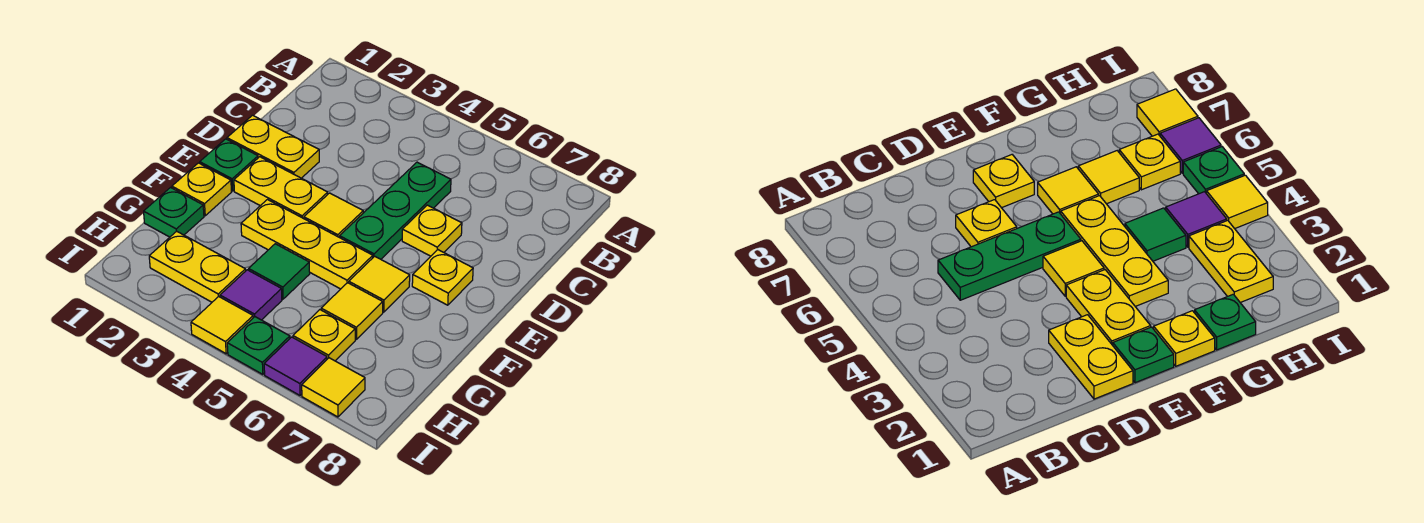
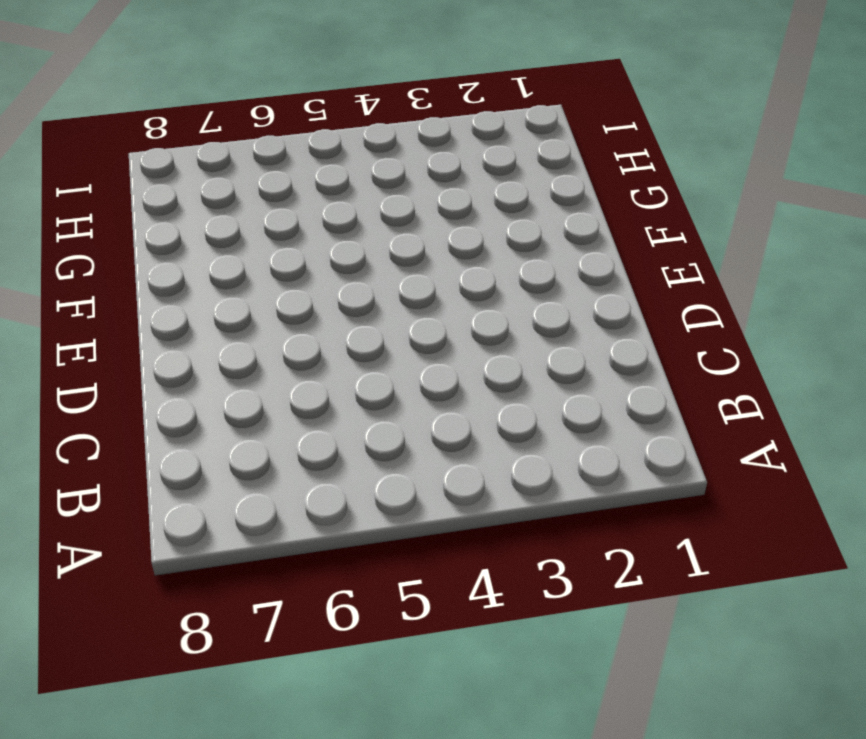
none -> green 1x3 plate [340,162,451,259]
none -> yellow 1x2 plate [227,115,319,178]
none -> yellow 1x1 plate [402,205,462,256]

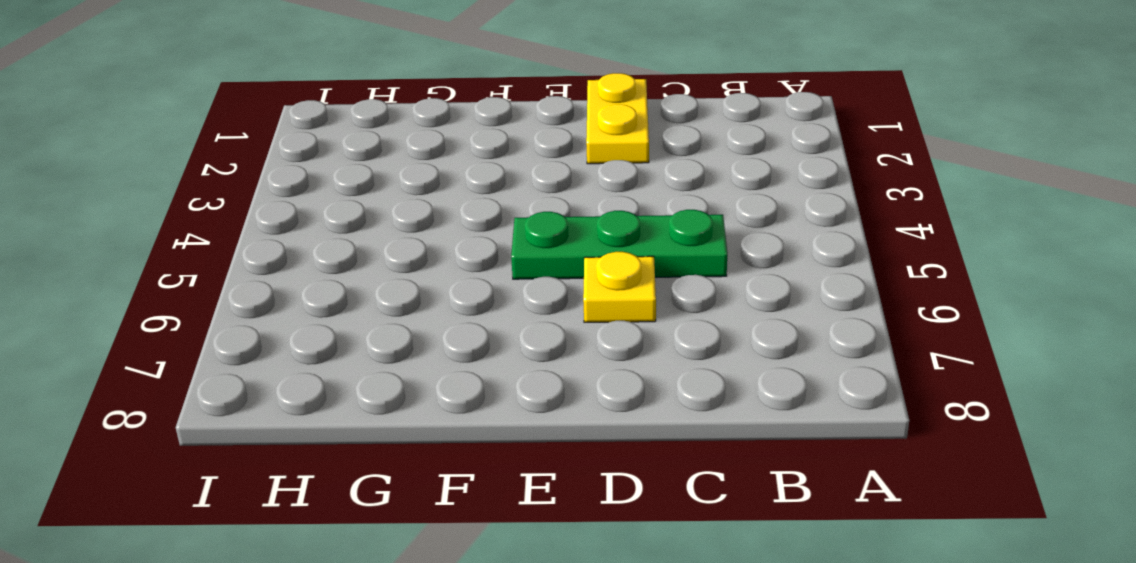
none -> green 1x1 plate [200,139,258,191]
none -> yellow 1x2 plate [234,157,328,219]
none -> yellow 1x1 tile [304,193,363,237]

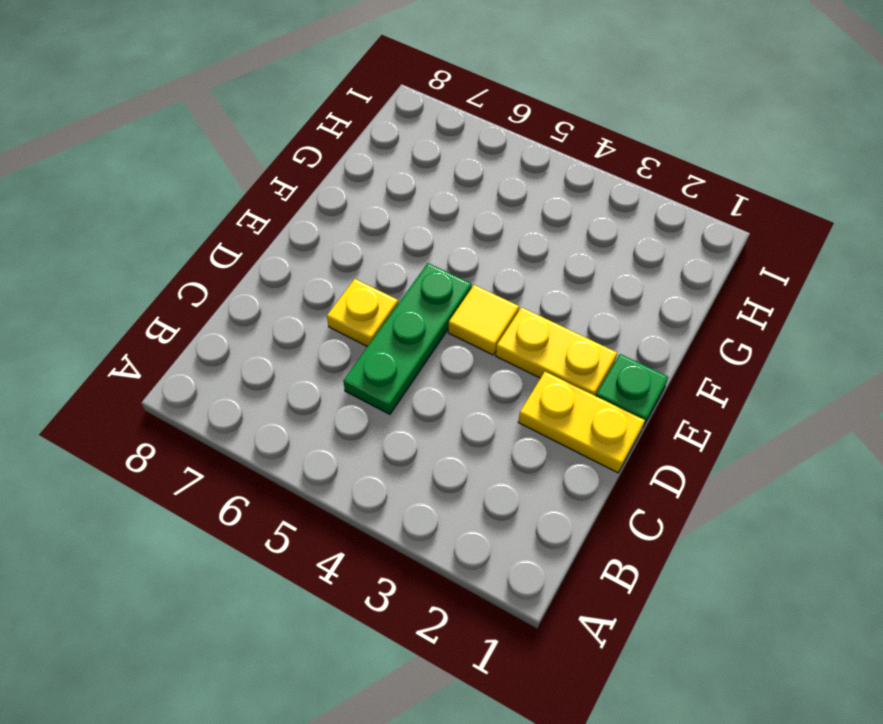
none -> yellow 1x1 plate [412,250,473,305]
none -> yellow 1x1 plate [172,163,231,216]
none -> yellow 1x3 plate [241,200,373,289]

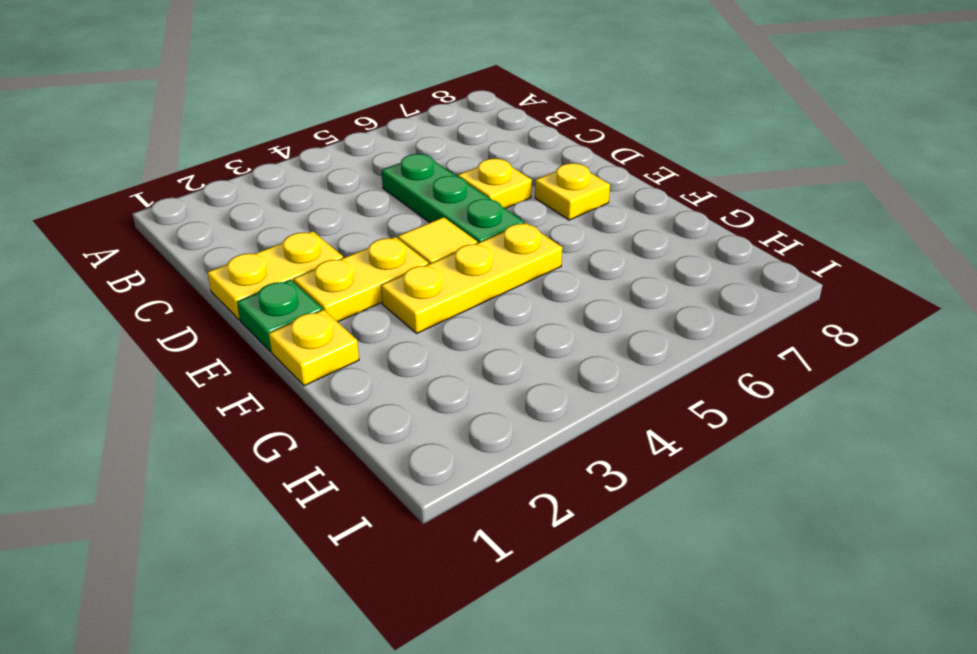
none -> yellow 1x1 tile [349,256,410,312]
none -> green 1x1 plate [144,188,204,237]
none -> green 1x1 tile [249,244,310,299]

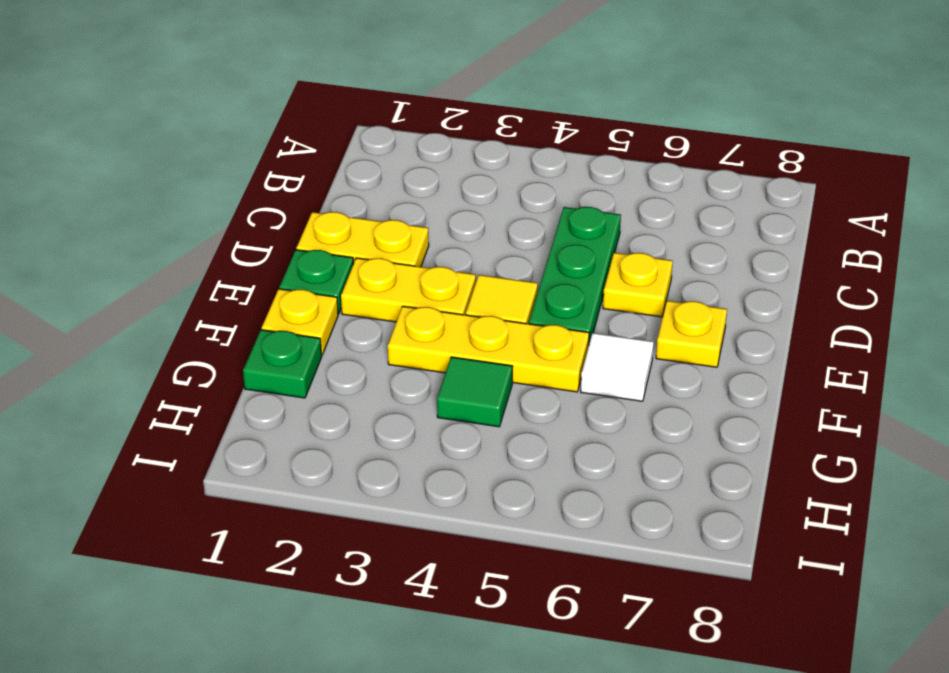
white 1x1 tile [581,333,654,401] -> yellow 1x1 tile [349,256,410,312]
none -> yellow 1x1 tile [321,283,383,339]
none -> yellow 1x2 plate [149,231,246,302]
none -> purple 1x1 tile [220,270,282,320]

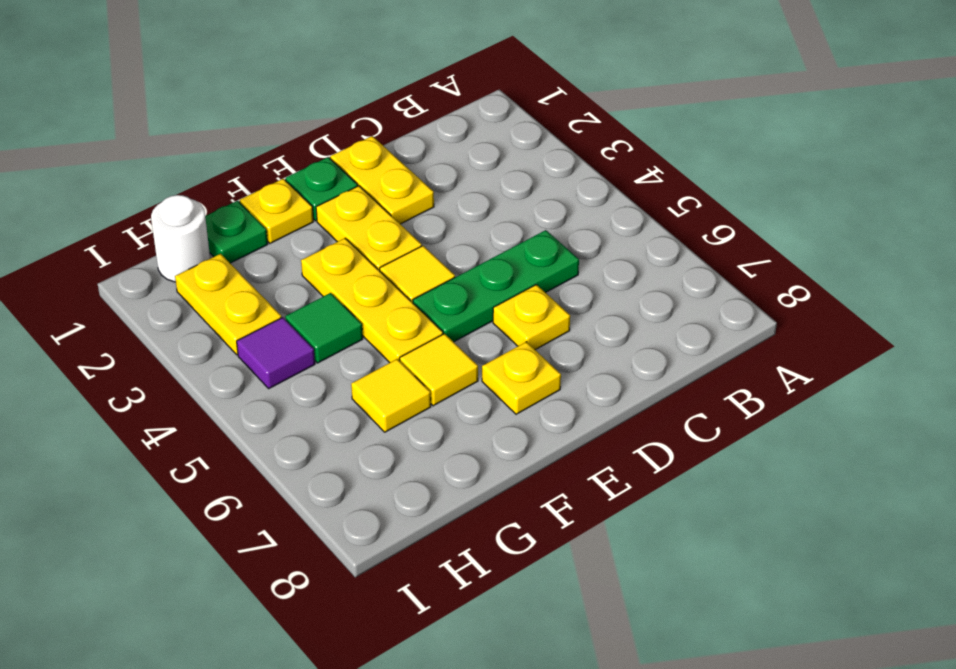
white 1x1 round brick [151,195,210,282] -> none
none -> yellow 1x1 plate [293,310,355,361]
none -> yellow 1x1 tile [191,296,253,354]
none -> green 1x1 plate [227,317,290,374]

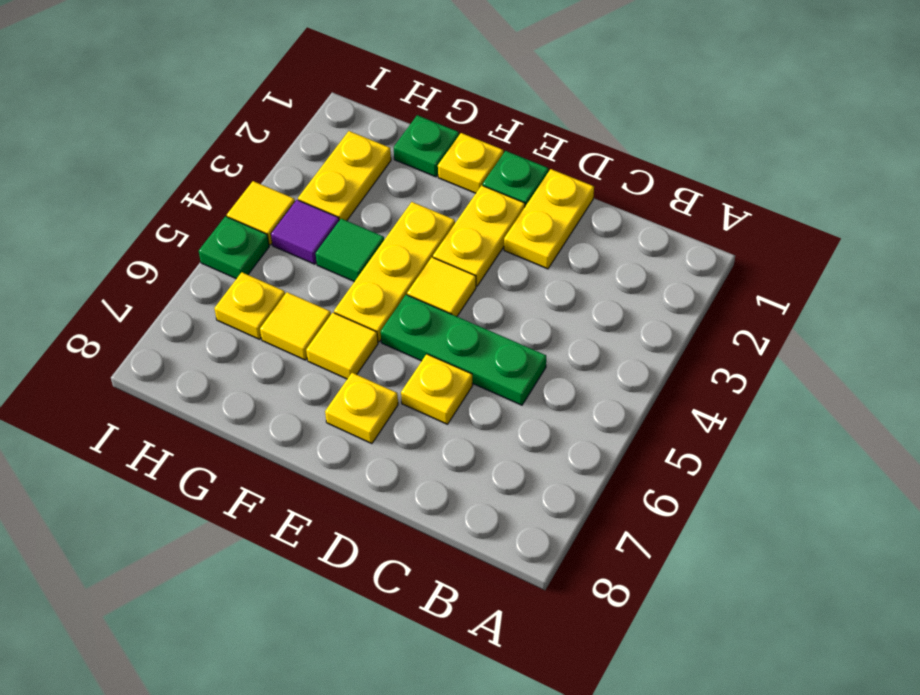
none -> purple 1x1 tile [264,337,327,395]
none -> yellow 1x1 tile [302,358,365,417]

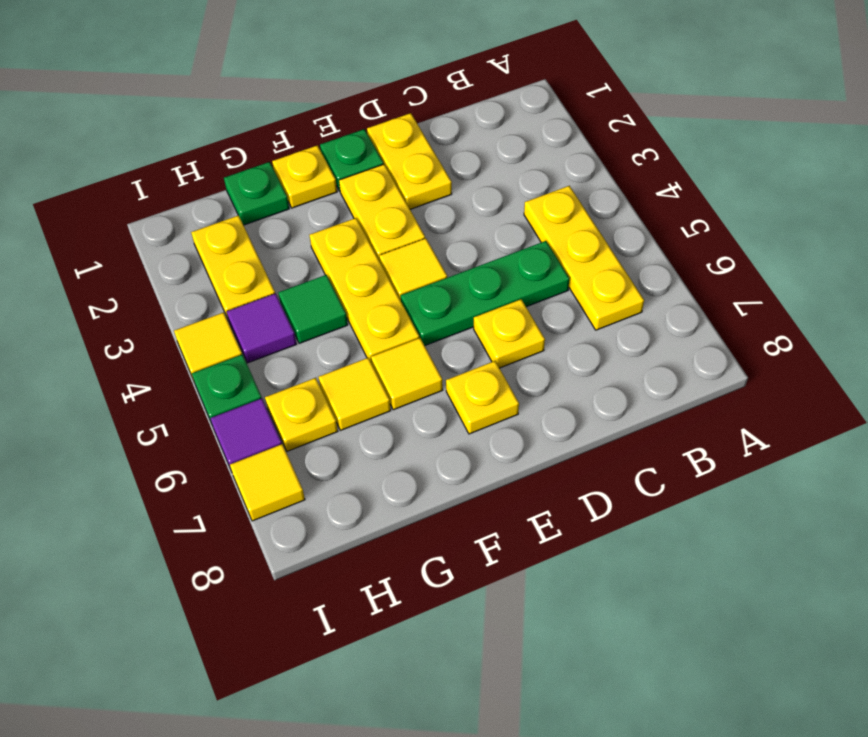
yellow 1x3 plate [524,186,644,330] -> none

